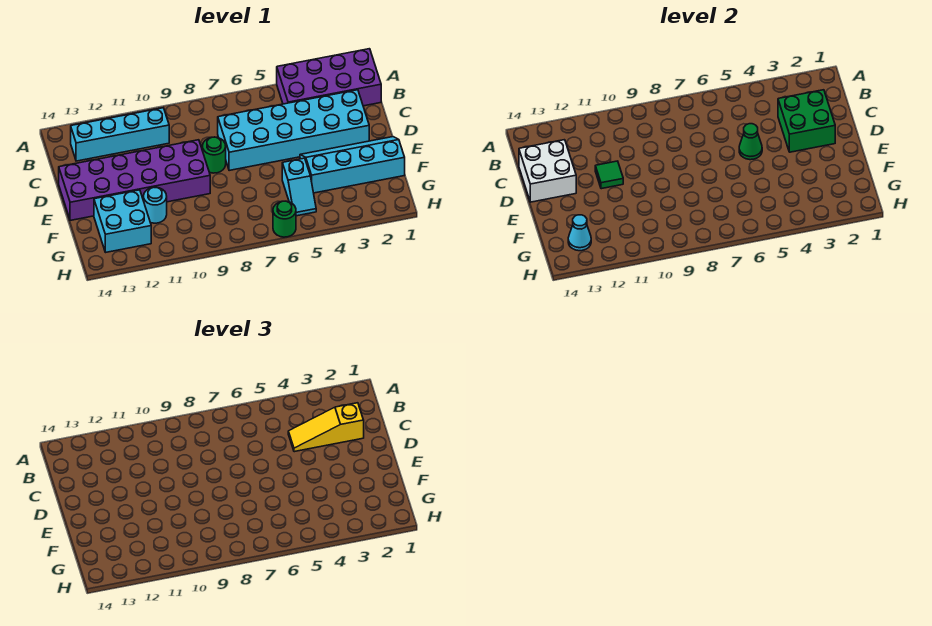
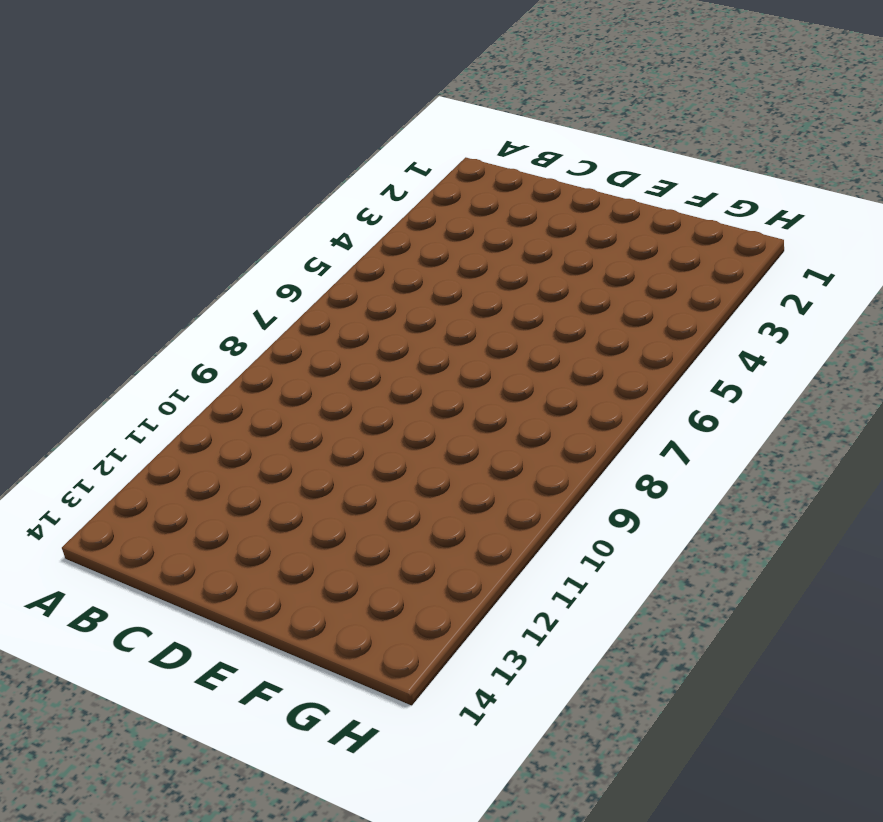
none -> purple 2x4 brick [277,49,381,106]
none -> cyan 1x4 brick [71,108,169,161]
none -> cyan 2x6 brick [218,90,369,171]

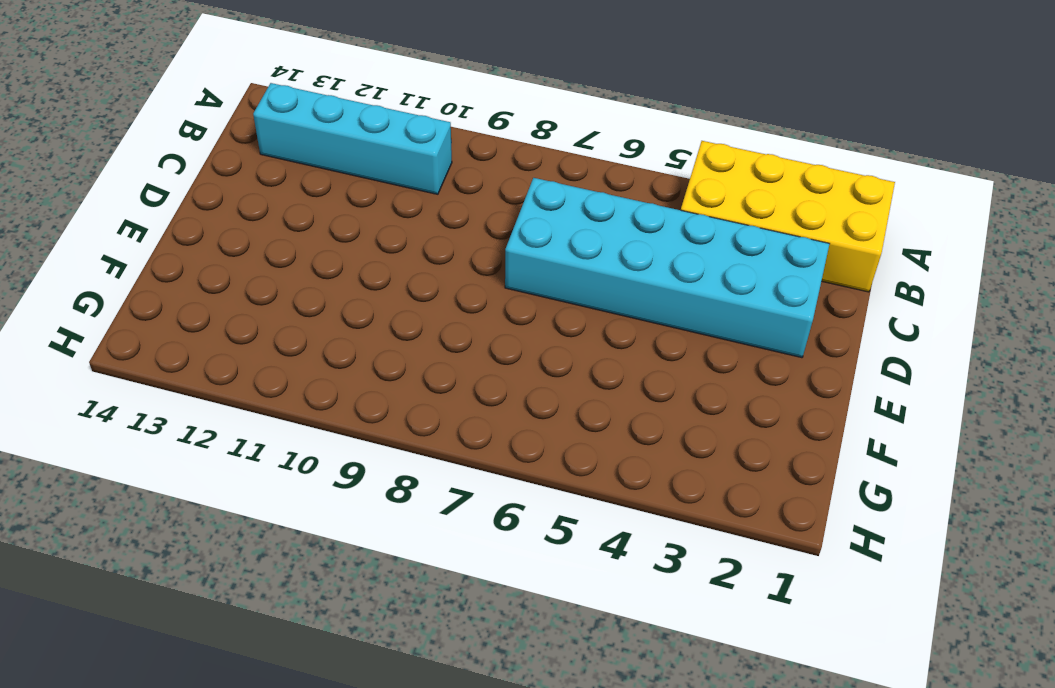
yellow 2x4 brick [681,141,895,292] -> purple 2x4 brick [277,49,381,106]
none -> green 1x1 round brick [203,137,226,173]
none -> purple 2x6 brick [59,140,210,221]
none -> cyan 2x4 slope [300,137,405,193]

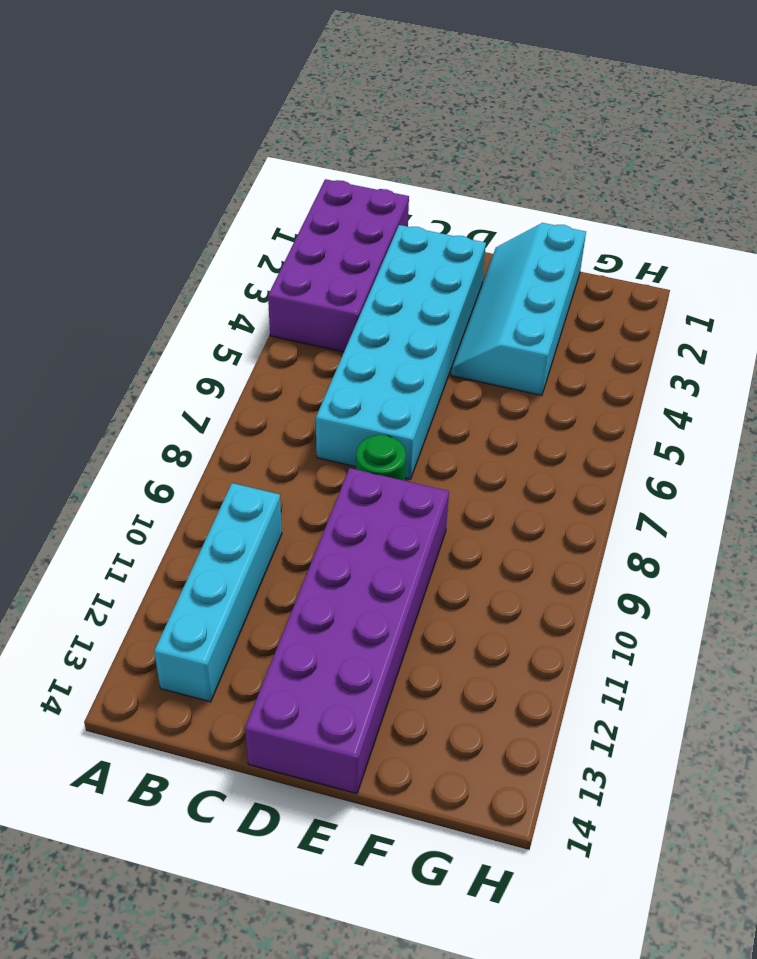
none -> cyan 1x2 slope [282,158,316,216]
none -> cyan 1x1 round brick [144,187,167,223]
none -> cyan 2x2 brick [94,190,151,252]

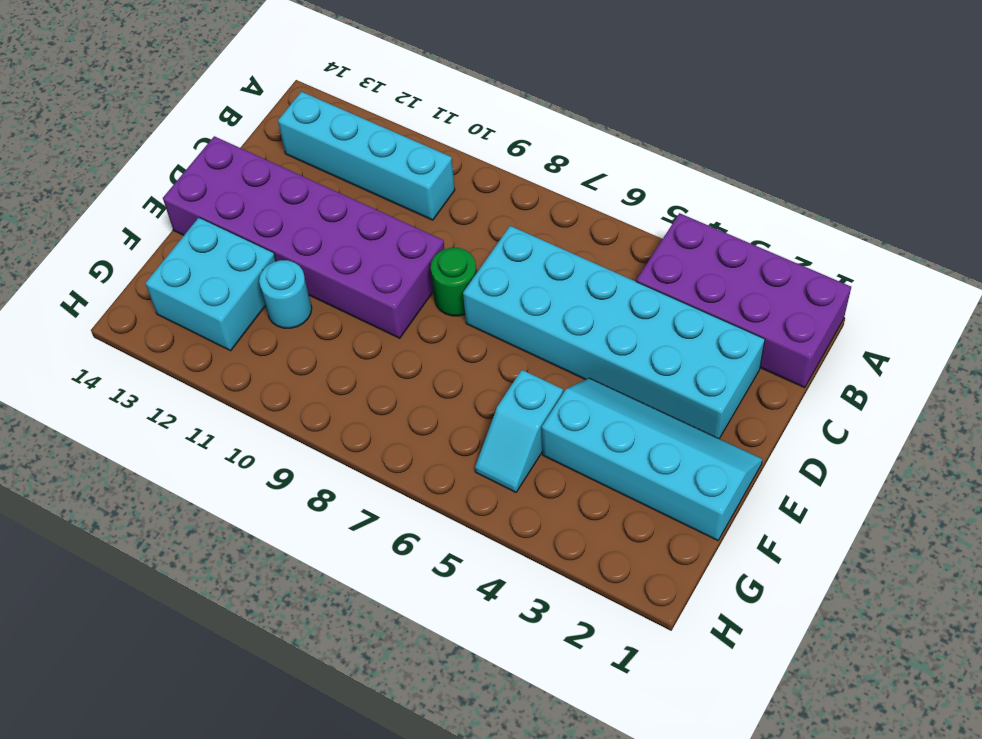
none -> green 1x1 round brick [273,201,296,237]
none -> green 2x2 brick [778,90,835,152]
none -> white 2x2 brick [519,140,576,202]

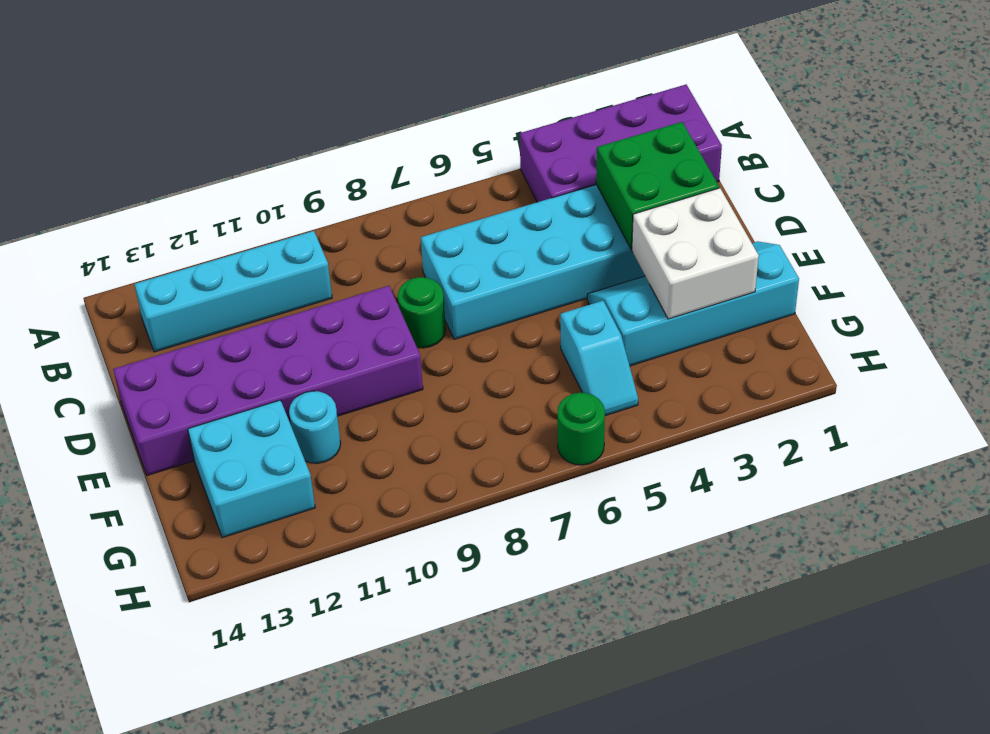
white 2x2 brick [632,188,759,319] -> white 2x2 brick moved to [519,140,576,202]
none -> green 1x1 cone [739,124,762,160]
none -> green 1x1 tile [595,161,623,189]
none -> cyan 1x1 cone [568,215,591,251]

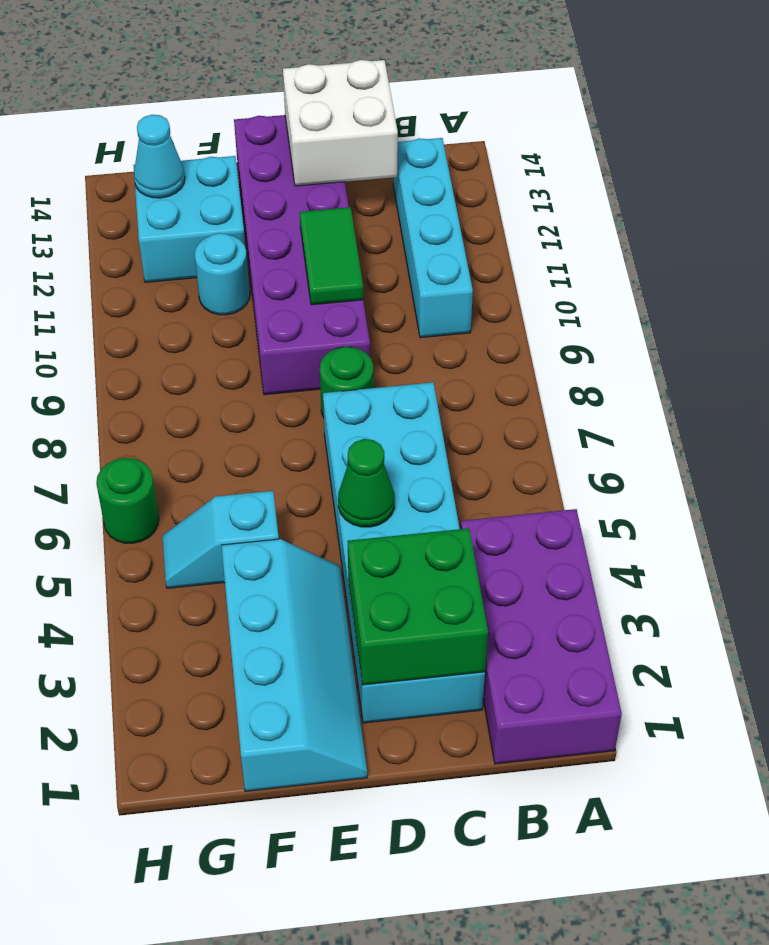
green 1x2 tile [300,207,363,305] -> green 1x1 tile [595,161,623,189]
none -> yellow 1x3 slope [288,403,364,452]

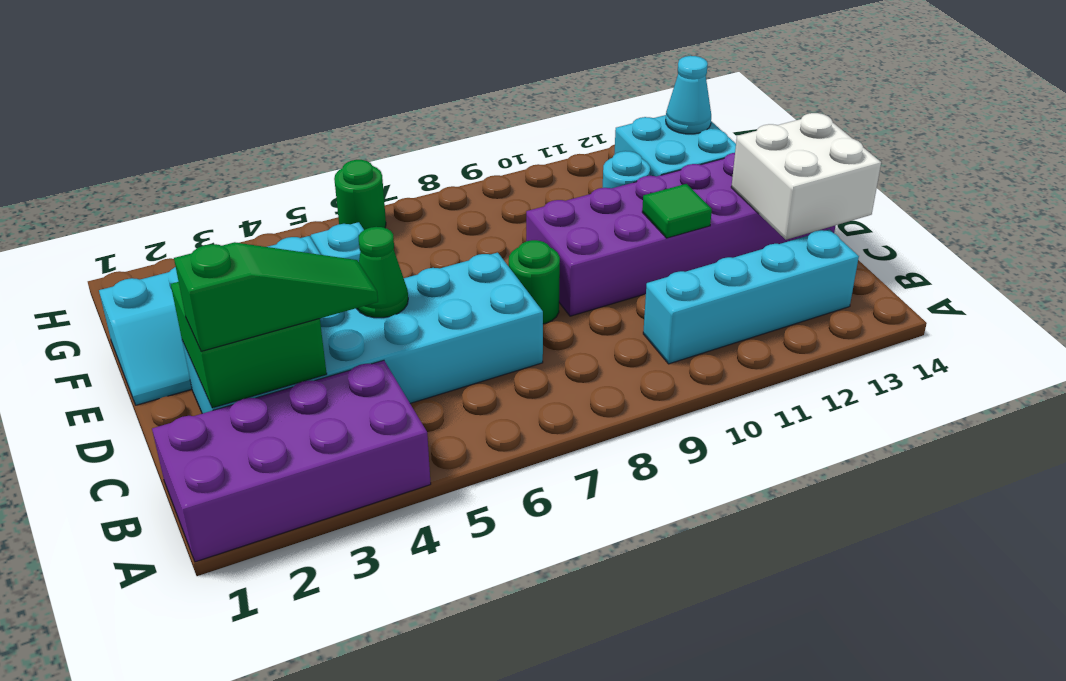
green 1x3 slope [174,242,378,351] -> yellow 1x3 slope [288,403,364,452]

